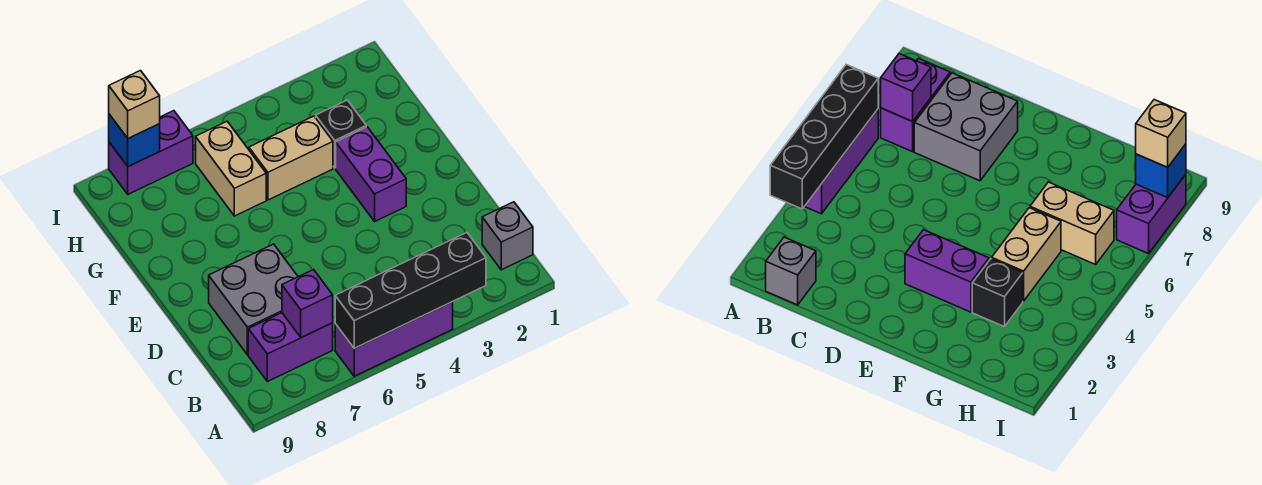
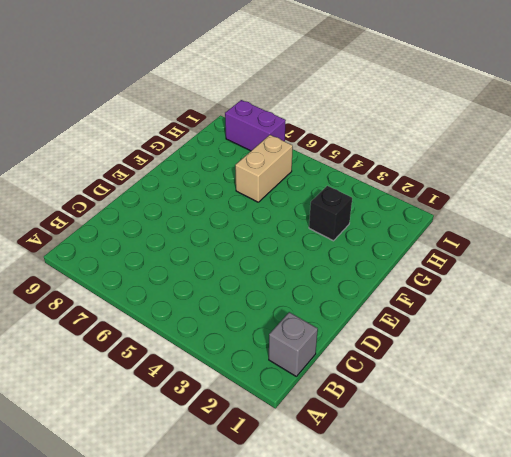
none -> purple 1x3 brick [335,302,453,376]
none -> purple 1x2 brick [248,313,333,382]
none -> grey 2x2 brick [209,244,298,355]

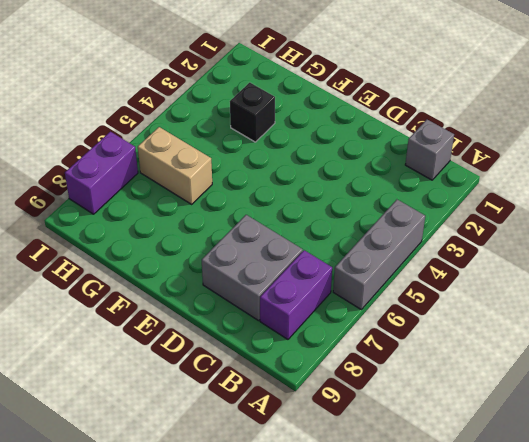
grey 1x3 brick [333,200,425,309] -> purple 1x3 brick [335,302,453,376]
none -> purple 1x2 brick [336,127,406,221]
none -> tan 1x2 brick [249,116,333,200]
none -> black 1x4 brick [335,233,486,348]

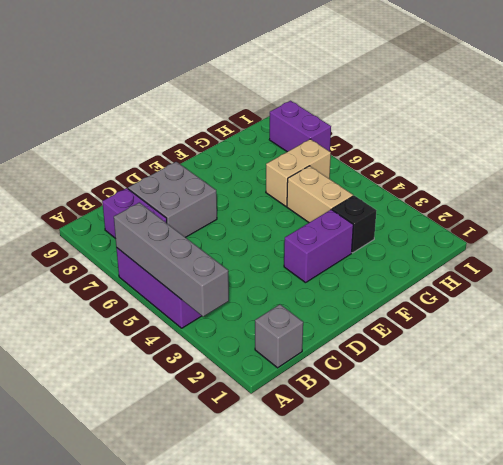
grey 1x4 brick [114,203,229,317] -> black 1x4 brick [335,233,486,348]
none -> purple 1x1 brick [282,270,333,338]
none -> blue 1x1 brick [109,114,160,166]
none -> tan 1x1 brick [109,71,160,138]

